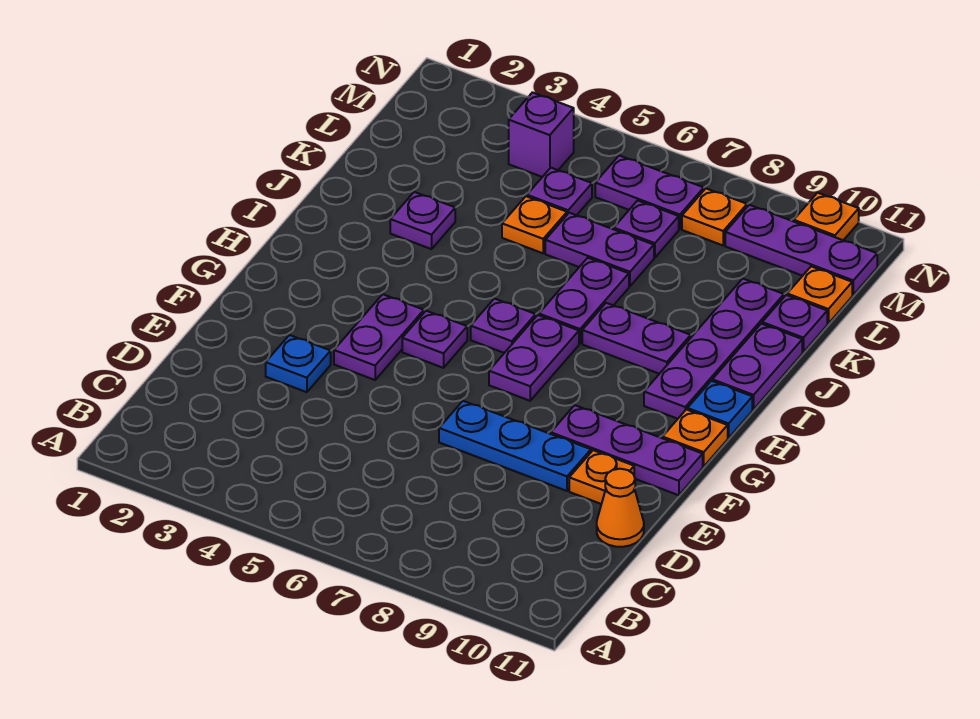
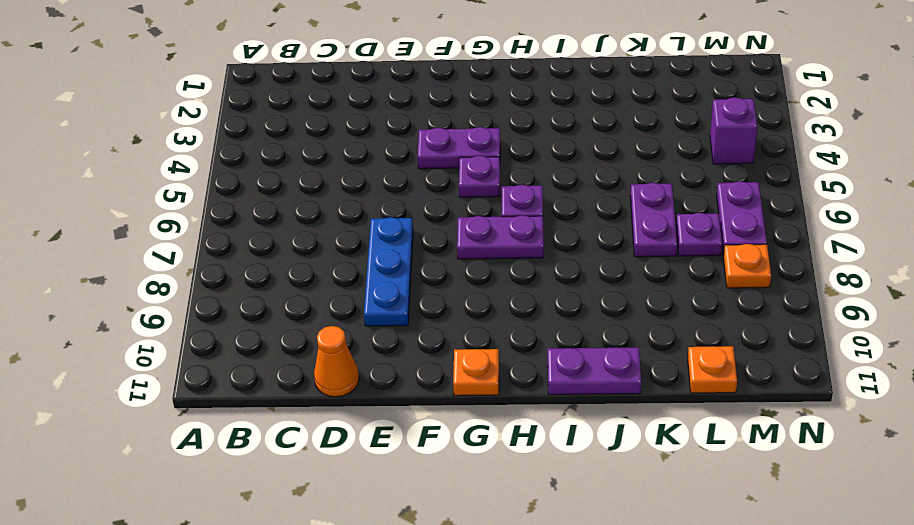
none -> blue 1x1 plate [266,335,331,392]
none -> orange 1x1 plate [569,450,634,504]
none -> purple 1x3 plate [551,405,703,495]

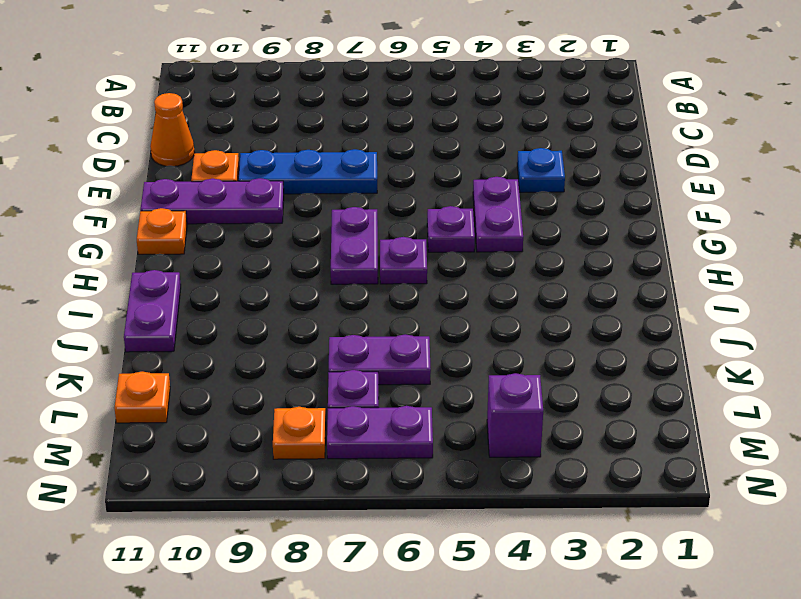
none -> purple 1x4 plate [644,279,784,419]
none -> blue 1x1 plate [687,381,752,438]
none -> purple 1x2 plate [539,258,629,343]

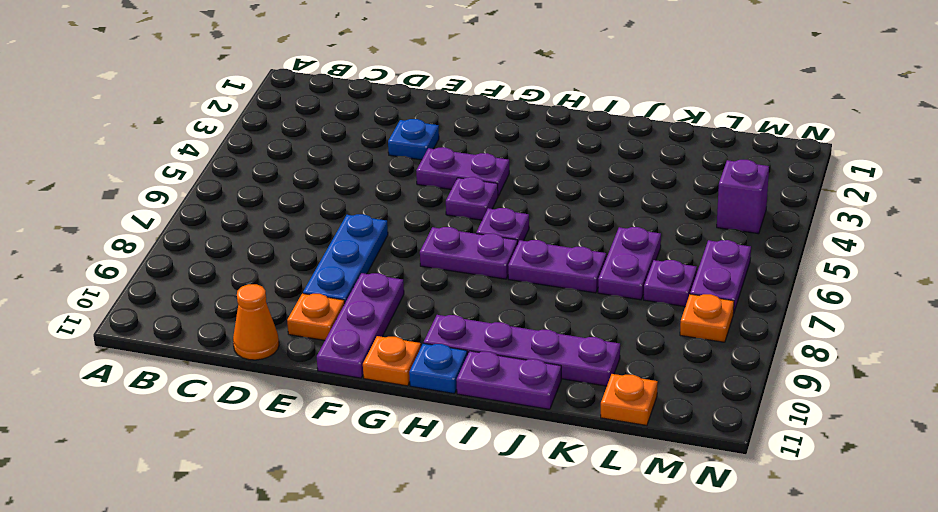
none -> purple 1x2 plate [582,303,691,374]
none -> purple 1x1 plate [390,192,455,249]
none -> orange 1x1 plate [502,196,567,253]

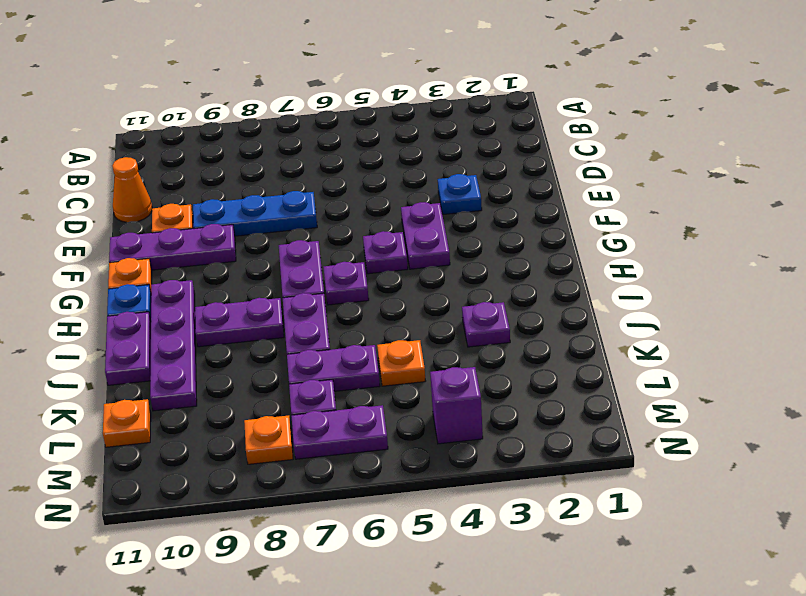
none -> purple 1x1 plate [762,295,827,352]
none -> purple 1x1 plate [527,168,592,215]
none -> purple 1x3 plate [725,205,877,295]

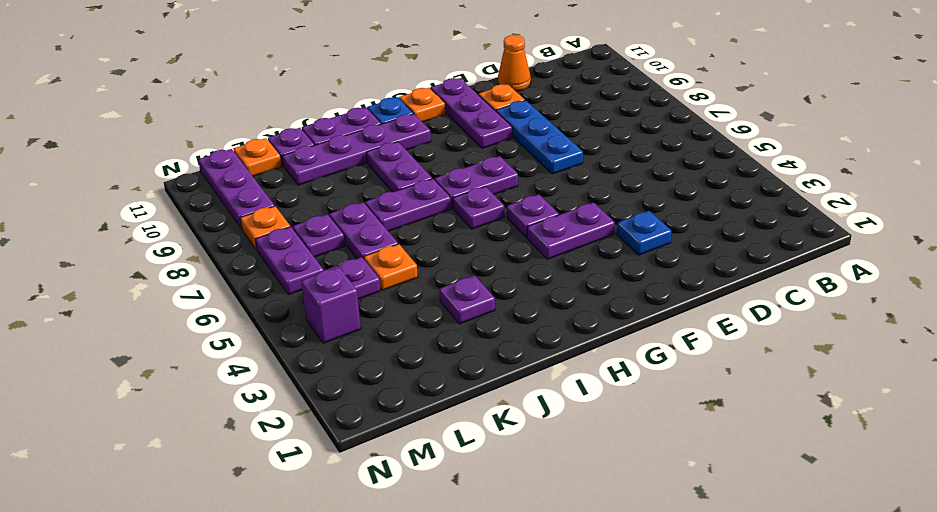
none -> orange 1x1 plate [794,193,859,240]

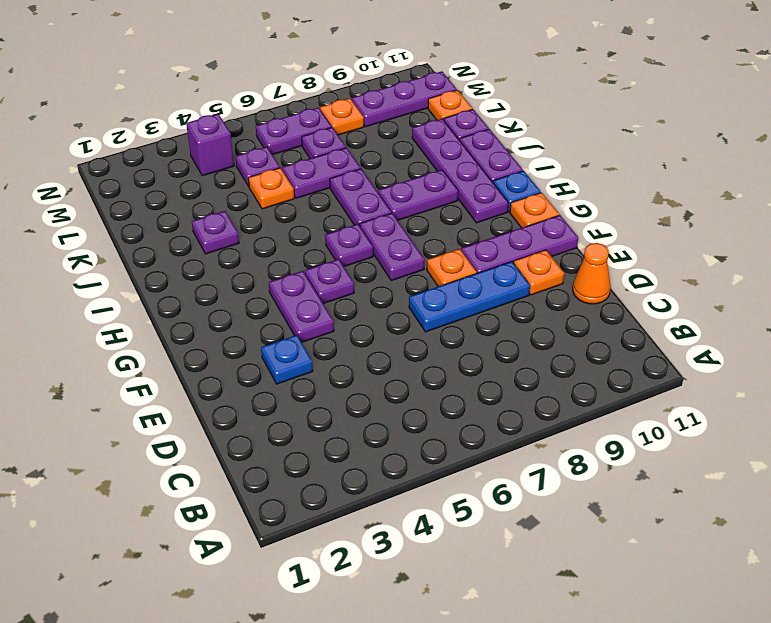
orange 1x1 plate [427,249,477,286] -> orange 1x1 plate moved to [794,193,859,240]

